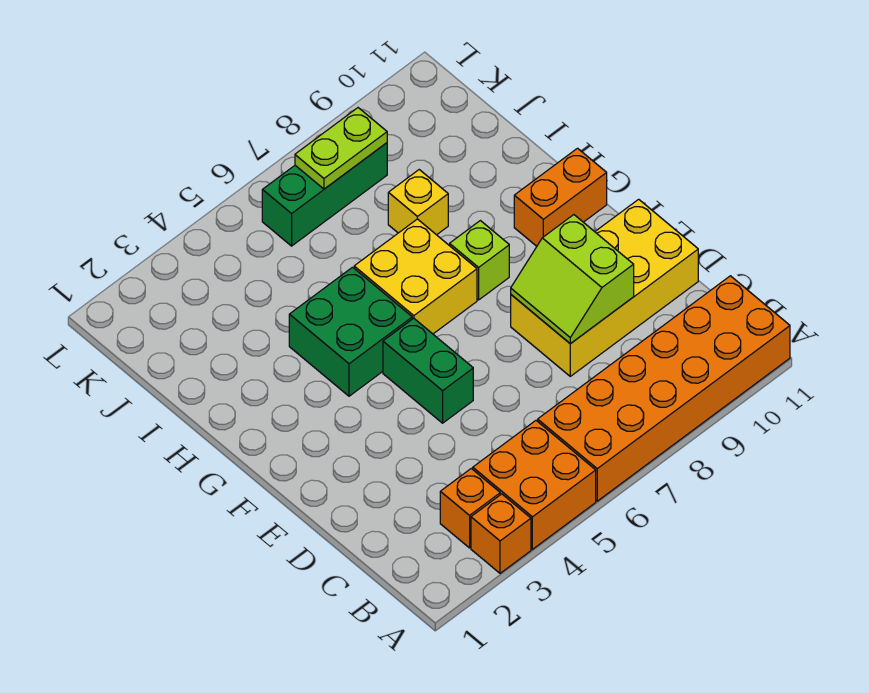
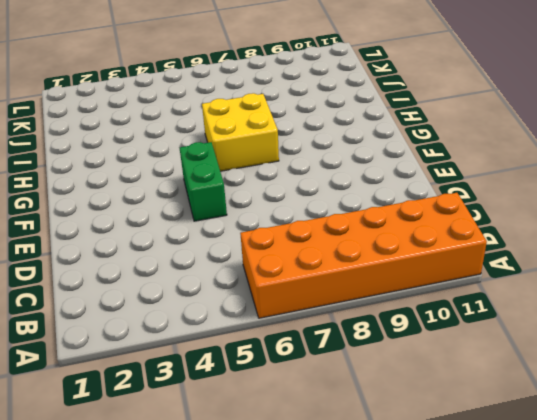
none -> orange 1x1 brick [471,494,531,573]
none -> orange 2x2 brick [473,421,596,549]
none -> orange 1x1 brick [440,469,500,548]

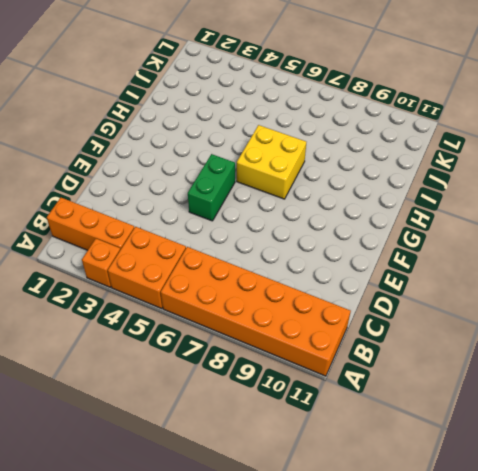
orange 1x3 brick [47,198,134,250] -> orange 1x1 brick [440,469,500,548]
none -> yellow 2x4 brick [511,199,698,376]
none -> green 2x2 brick [289,267,412,396]
none -> lime 1x1 brick [450,221,509,300]

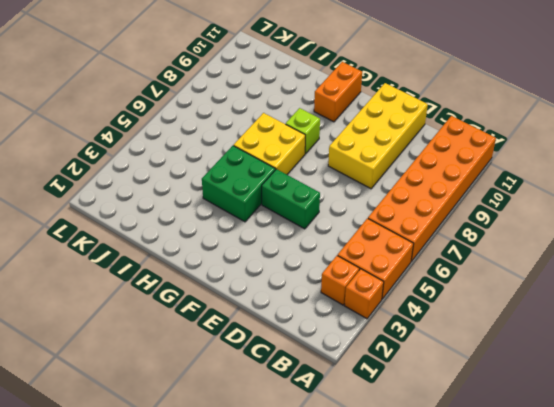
none -> yellow 1x1 brick [388,170,448,235]
none -> green 1x3 brick [262,143,387,246]
none -> lime 2x2 slope [511,215,634,344]

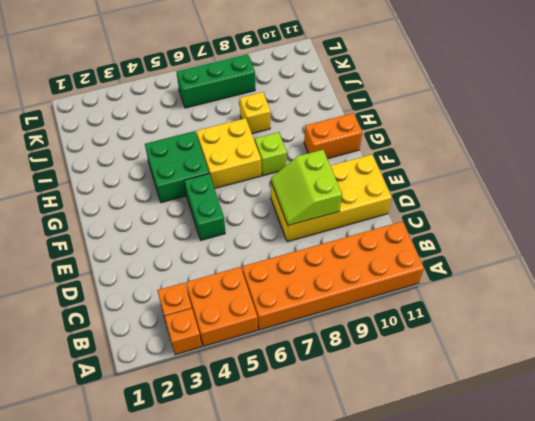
none -> lime 1x2 plate [295,108,387,189]

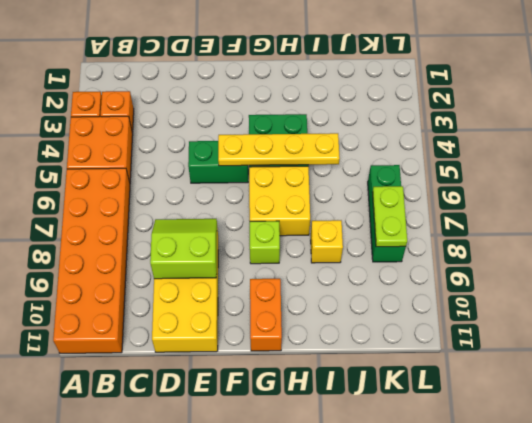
yellow 1x4 plate [218,133,340,166] -> none

